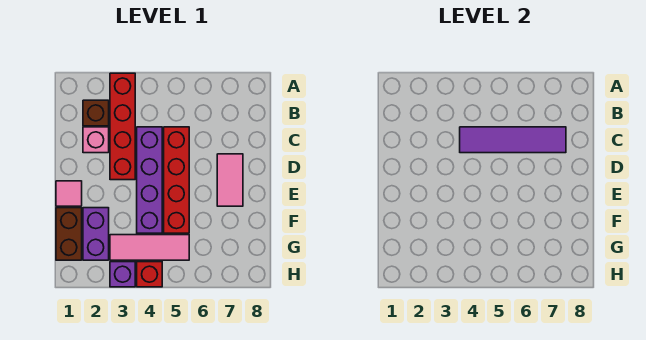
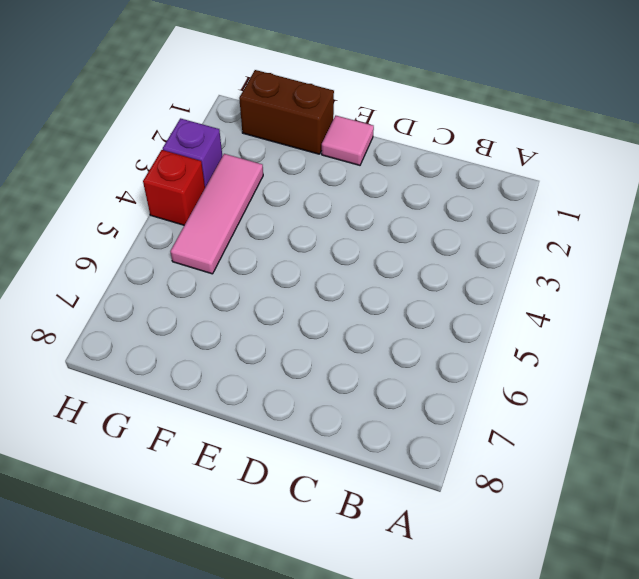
none -> red 1x4 brick [110,73,135,180]
none -> brown 1x1 brick [83,100,109,126]
none -> pink 1x1 brick [83,127,109,153]

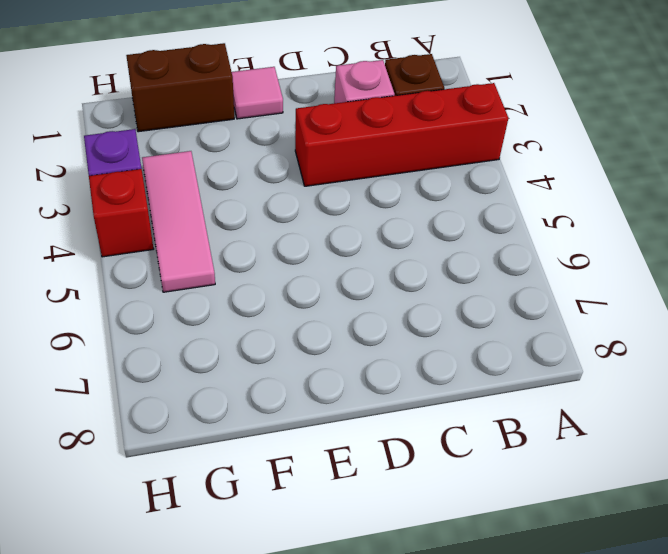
none -> purple 1x4 brick [137,127,162,233]
none -> red 1x4 brick [164,127,189,233]
none -> pink 1x2 tile [217,154,243,206]

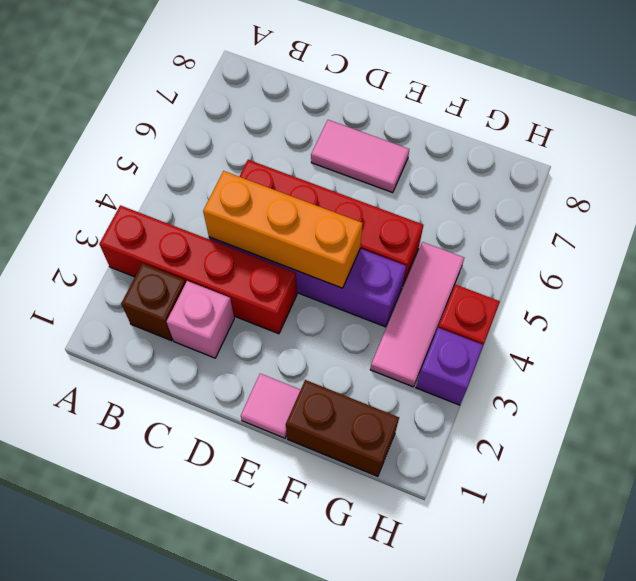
orange 1x3 brick [203,171,363,288] -> purple 1x4 tile [460,127,566,153]
none -> purple 1x2 brick [83,208,109,260]

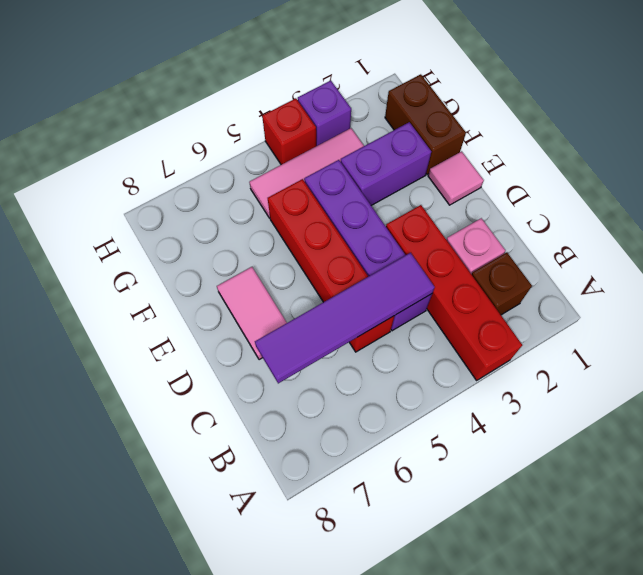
purple 1x2 brick [341,122,431,205] -> purple 1x2 brick turned to [83,208,109,260]

